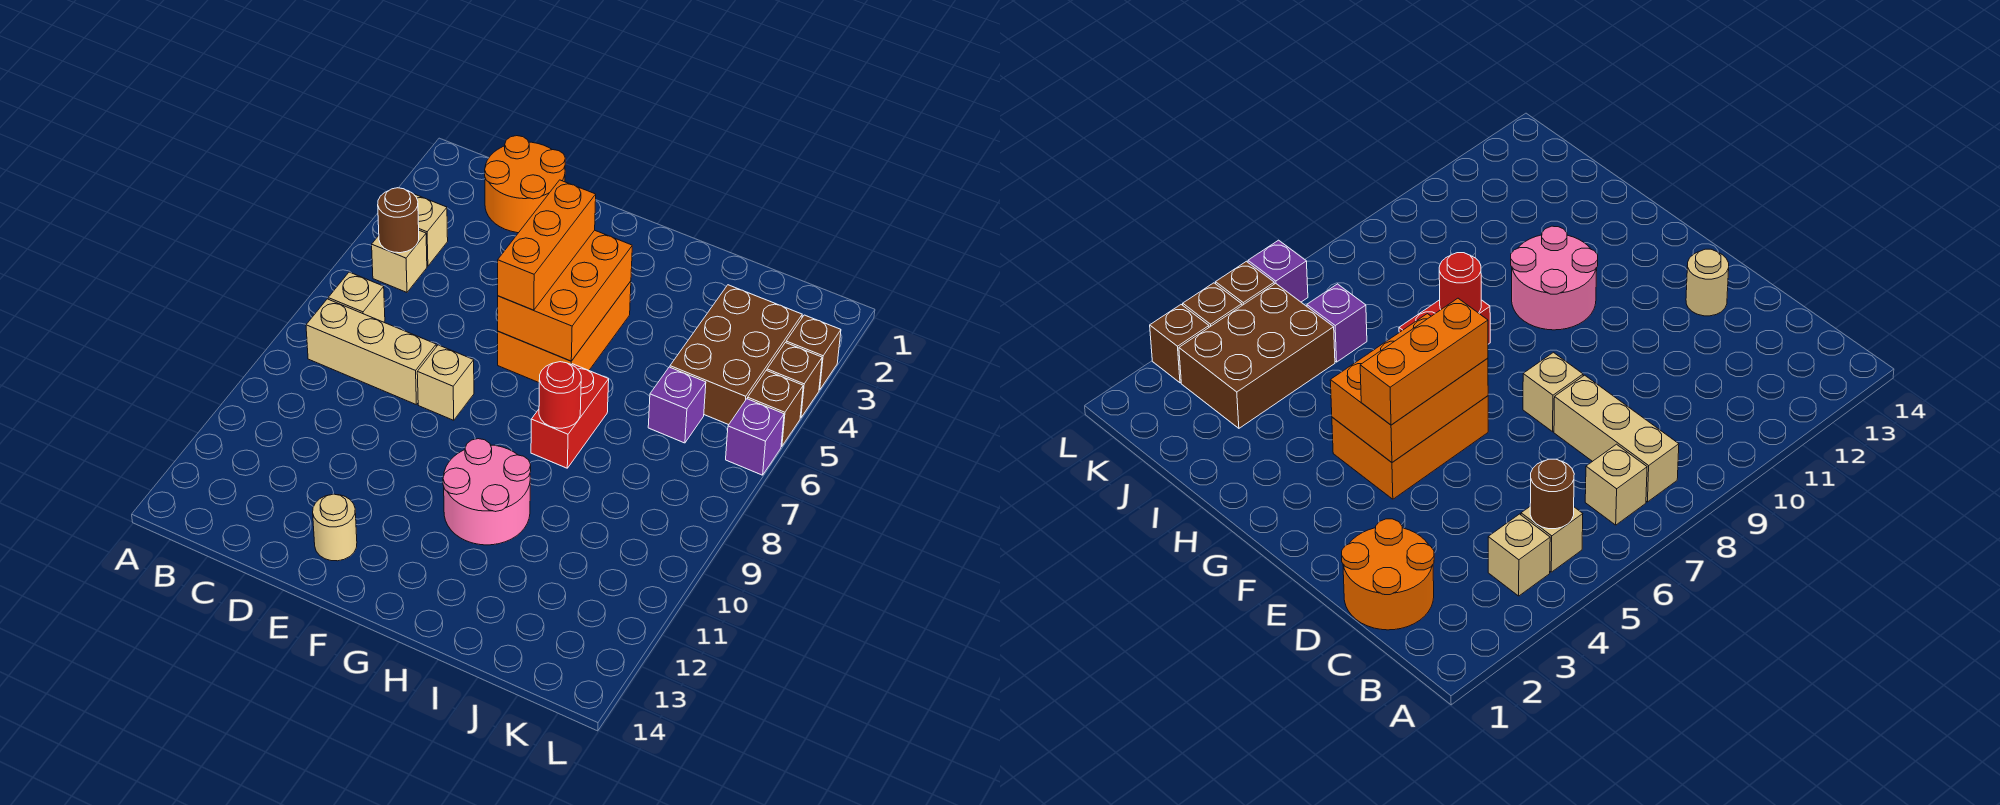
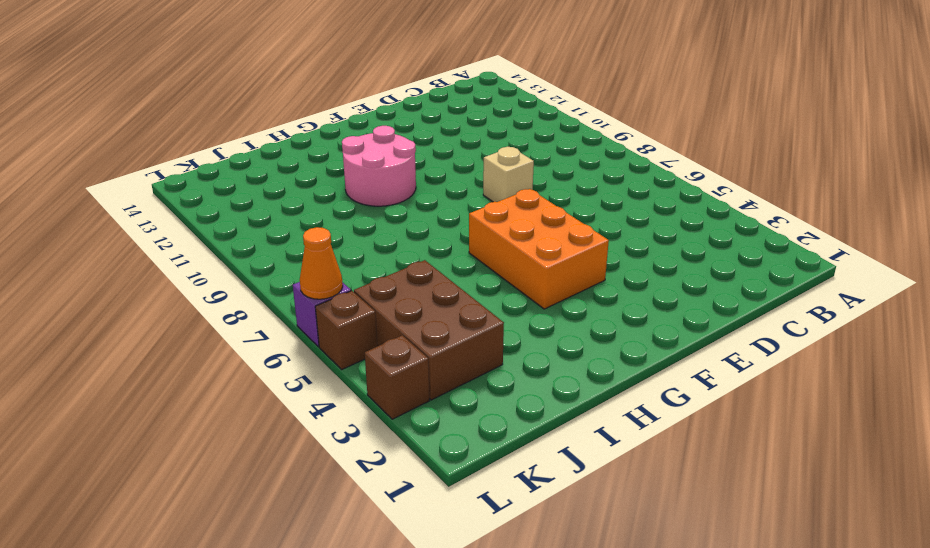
orange 1x1 cone [300,227,343,299] -> none
none -> tan 1x1 brick [414,194,448,266]
none -> tan 1x1 brick [372,230,427,292]
none -> tan 1x1 brick [328,272,385,322]

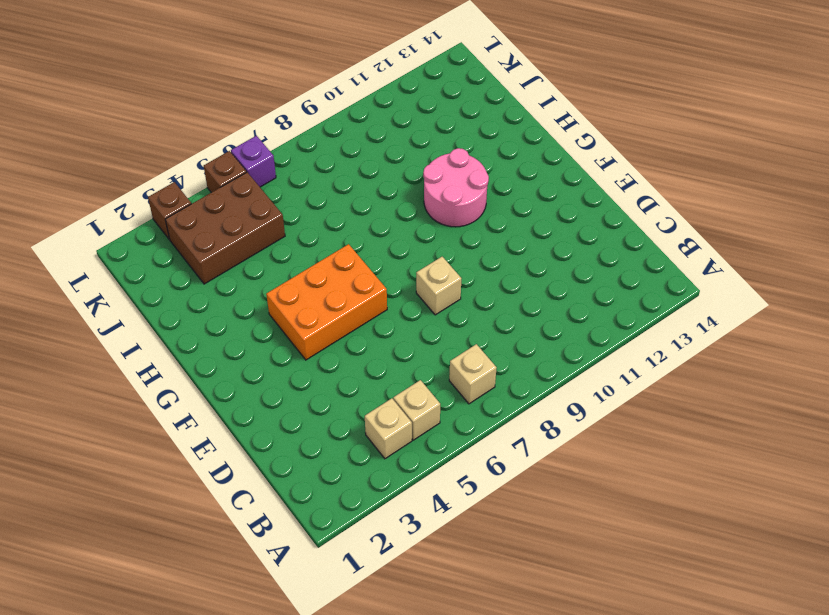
none -> tan 1x3 brick [306,299,436,404]
none -> orange 2x2 round brick [485,136,565,233]
none -> tan 1x1 round brick [313,494,357,561]

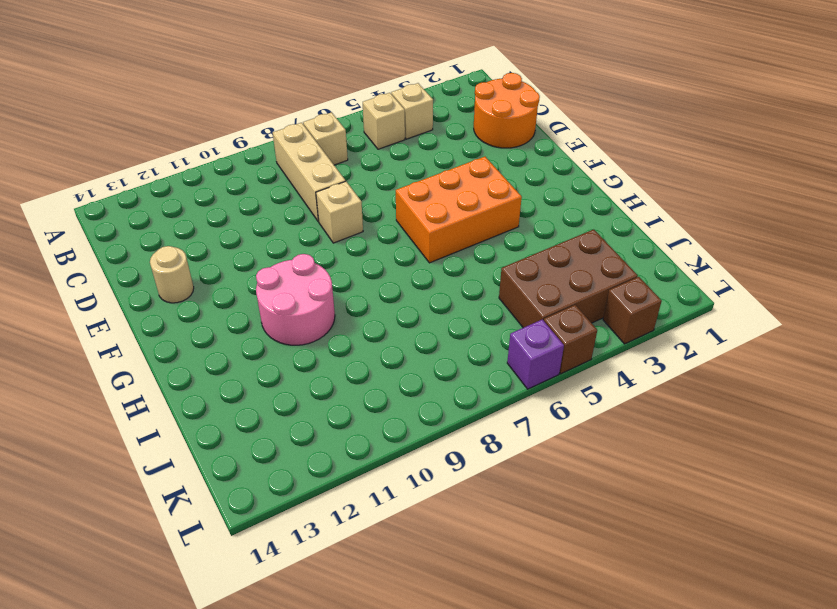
none -> red 1x2 brick [531,364,609,468]
none -> purple 1x1 brick [648,367,706,443]
none -> brown 1x1 brick [767,343,822,418]

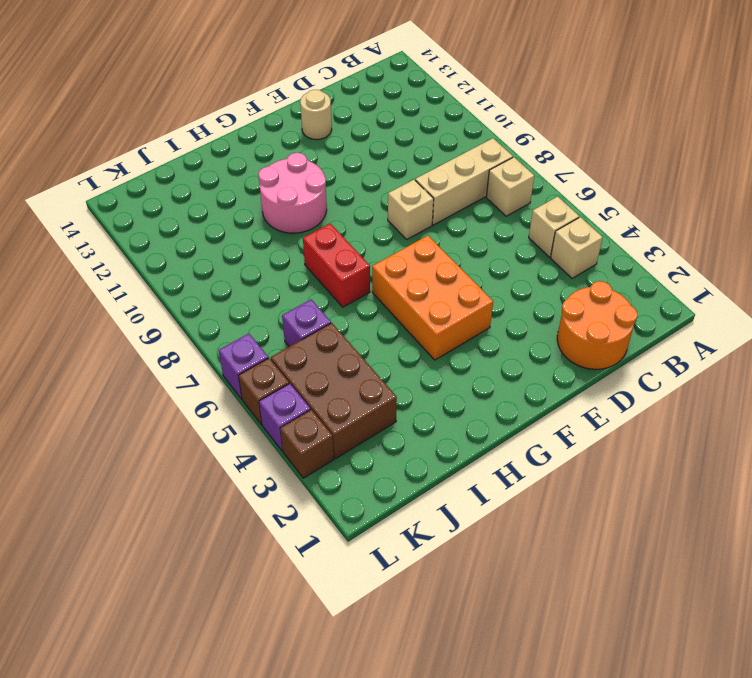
purple 1x1 brick [259,384,311,451] -> brown 1x1 brick [767,343,822,418]
none -> brown 1x1 round brick [378,188,419,253]
none -> orange 2x3 brick [498,230,632,361]
none -> red 1x1 round brick [539,362,581,428]

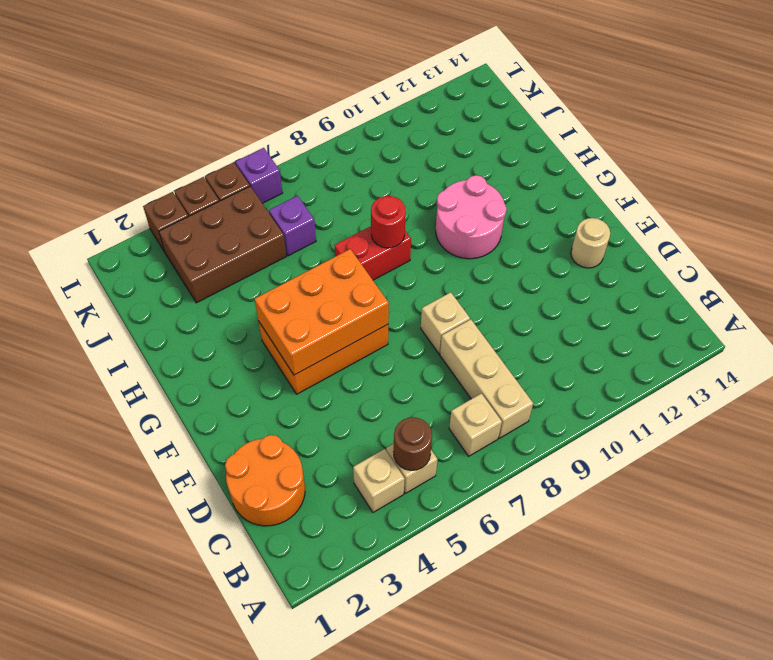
none -> orange 1x3 brick [498,180,596,310]

